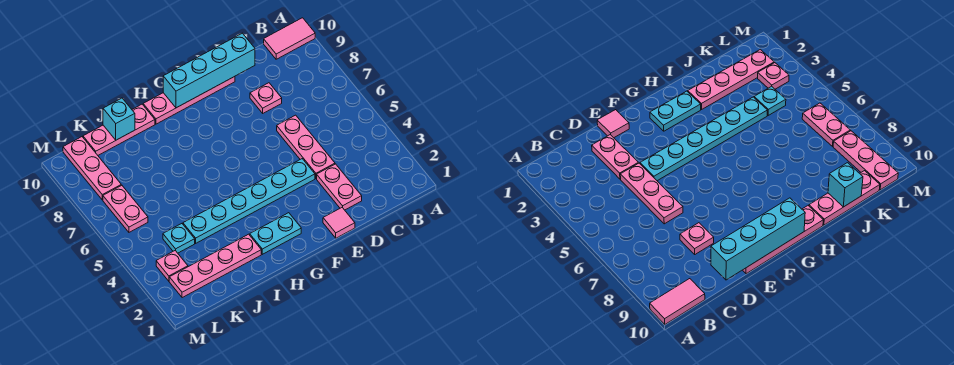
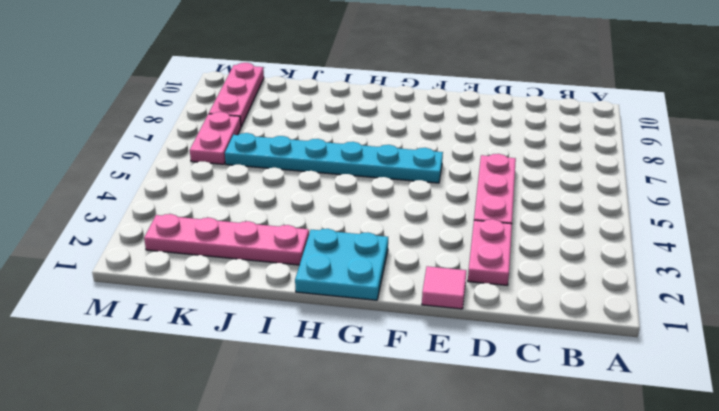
cyan 1x6 plate [225,133,443,183] -> cyan 1x6 plate moved to [183,159,315,243]
cyan 2x2 plate [295,229,388,300] -> cyan 1x2 plate [250,213,301,254]
none -> pink 1x2 tile [264,18,315,59]
none -> pink 1x1 plate [250,83,282,113]
none -> pink 1x4 plate [143,76,235,124]

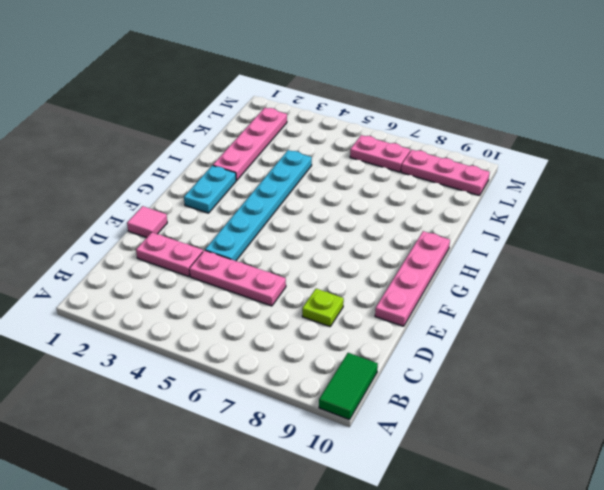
green 1x2 tile [319,353,378,420] -> pink 1x2 tile [264,18,315,59]
lime 1x1 plate [302,289,344,327] -> pink 1x1 plate [250,83,282,113]
none -> pink 1x3 plate [83,104,155,155]
none -> cyan 1x1 plate [163,224,195,253]
none -> pink 1x1 plate [156,251,188,281]

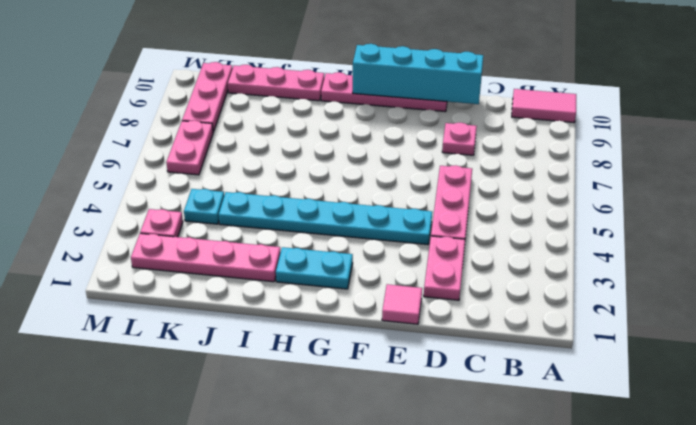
none -> cyan 1x1 brick [103,98,135,140]

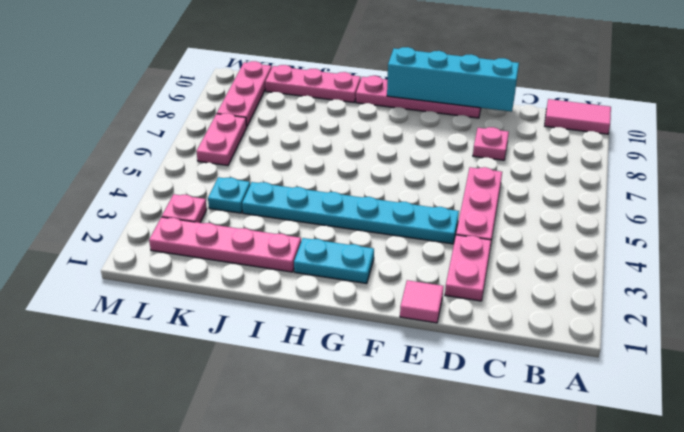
none -> cyan 1x1 brick [103,98,135,140]

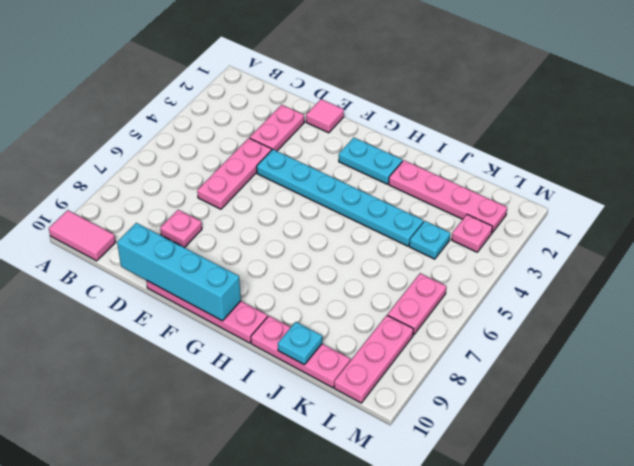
cyan 1x1 plate [278,322,322,365] -> cyan 1x1 brick [103,98,135,140]

